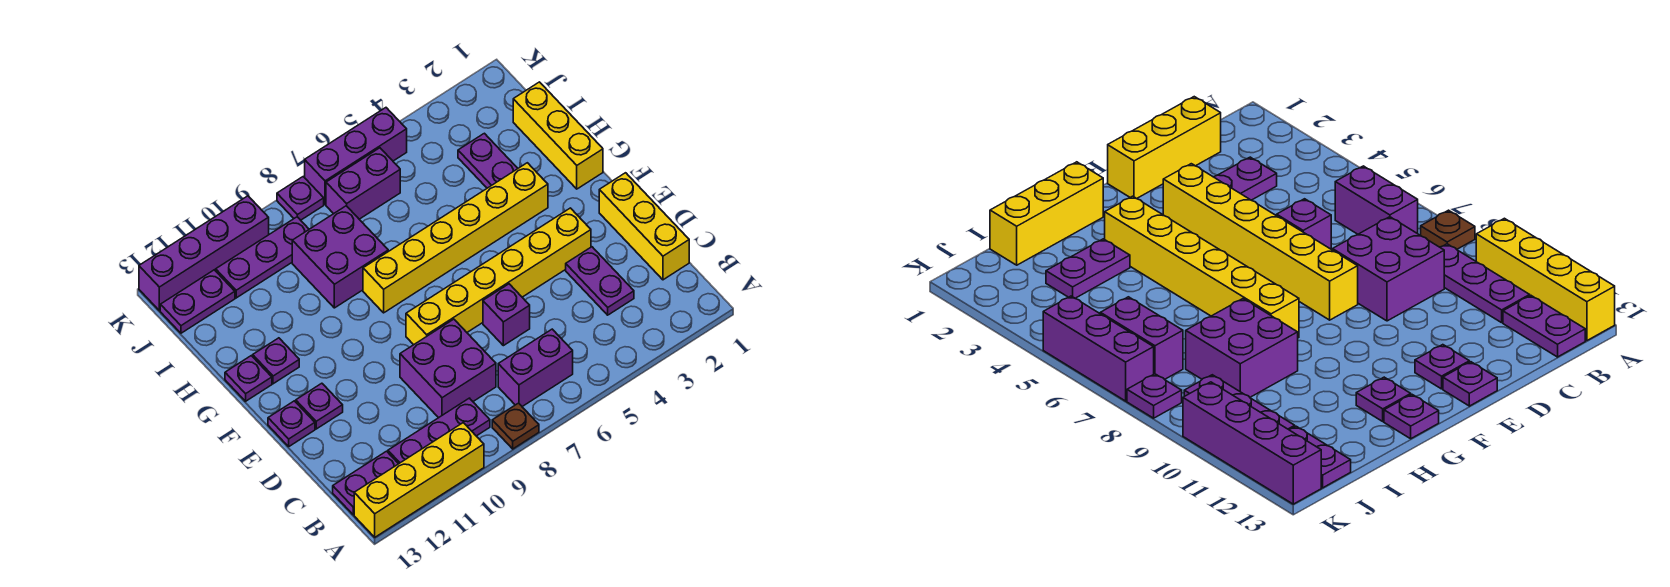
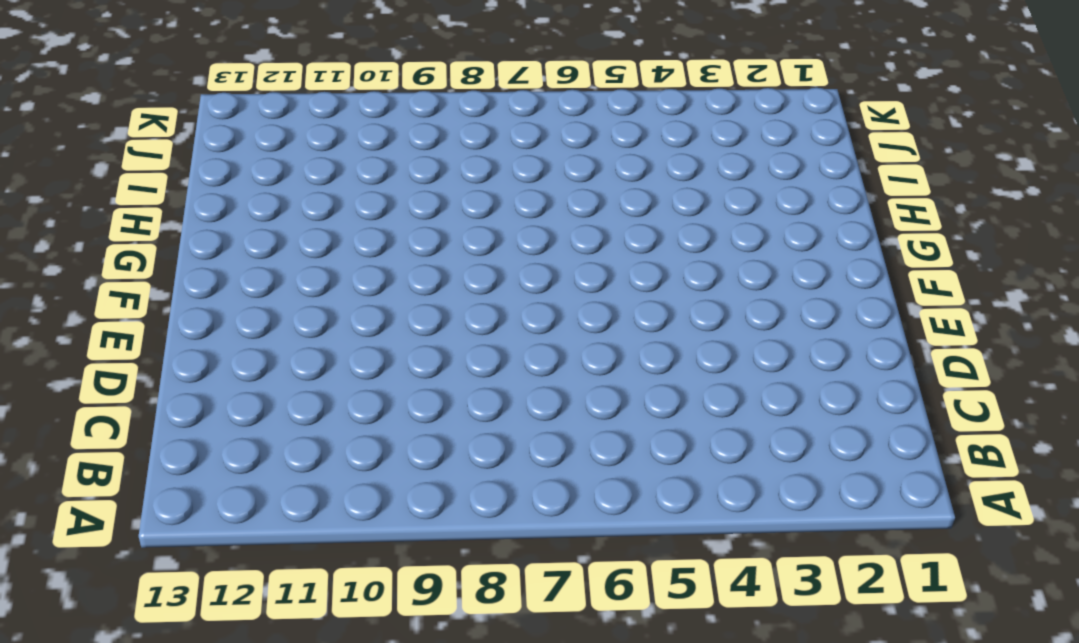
none -> brown 1x1 plate [492,403,539,449]
none -> yellow 1x4 brick [354,423,484,537]
none -> purple 1x2 brick [498,329,573,407]

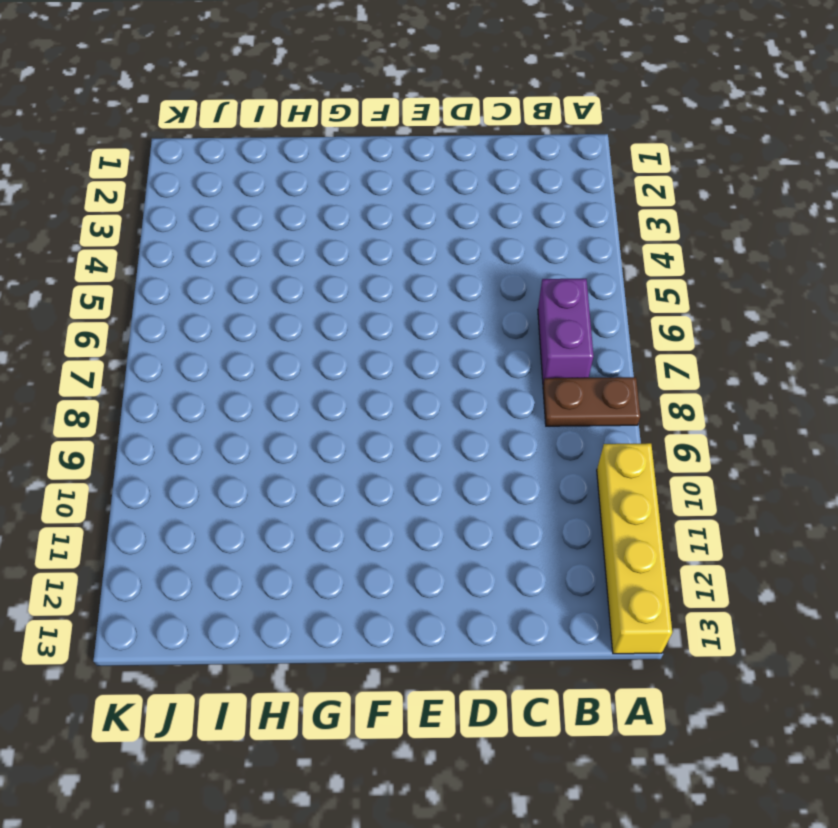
brown 1x2 plate [543,377,640,426] -> brown 1x1 plate [492,403,539,449]
none -> purple 1x3 plate [388,398,490,464]
none -> purple 1x2 plate [333,451,398,515]
none -> yellow 1x3 brick [599,173,689,280]

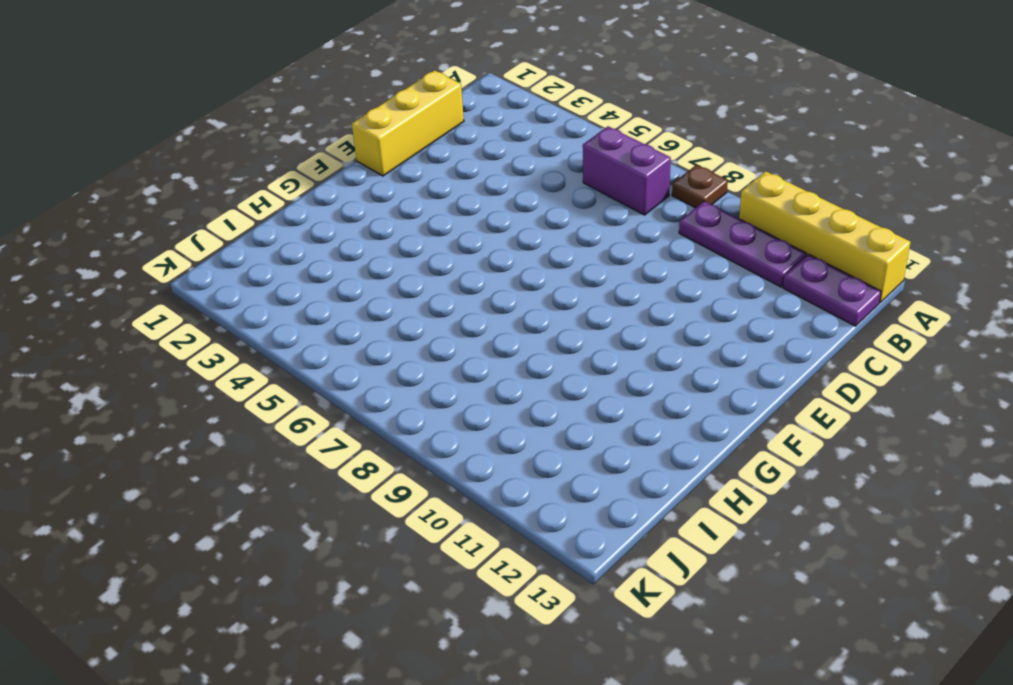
none -> purple 1x2 plate [566,247,634,315]
none -> purple 2x2 brick [400,319,496,418]
none -> purple 1x1 brick [483,284,530,346]

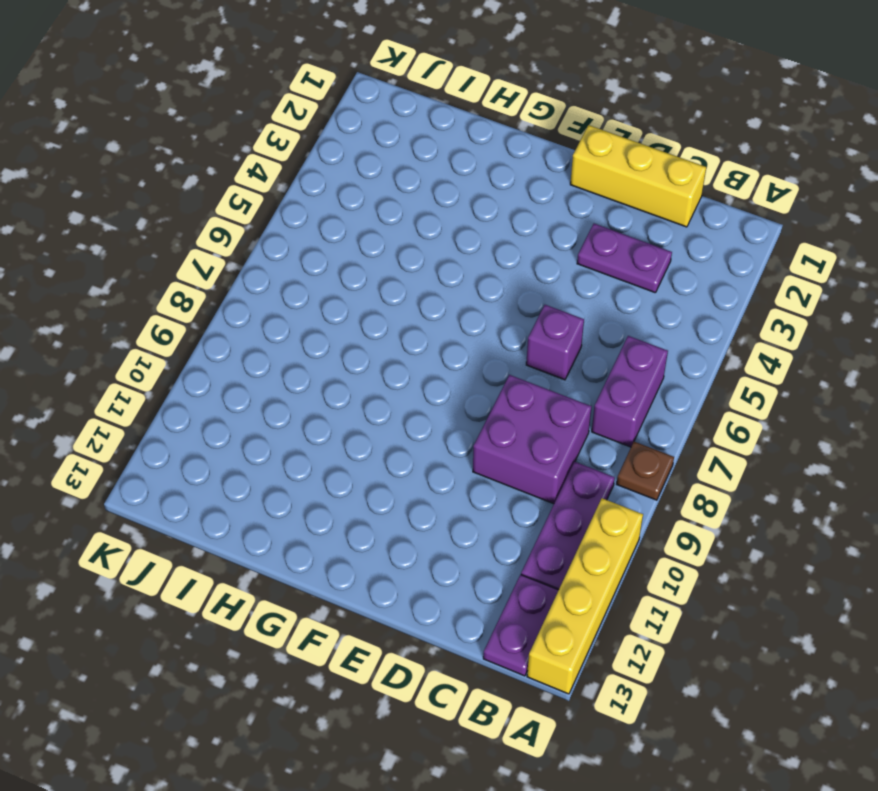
none -> yellow 1x6 brick [406,208,591,345]
none -> purple 1x1 plate [296,383,343,429]
none -> purple 1x1 plate [268,401,315,446]

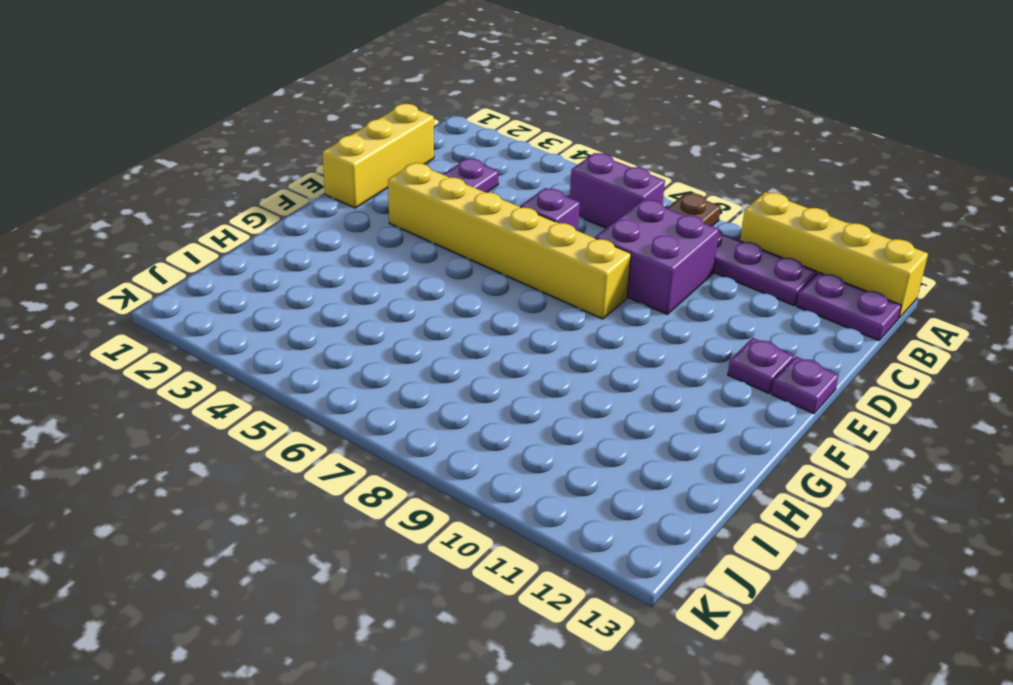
none -> yellow 1x3 brick [513,82,603,189]
none -> yellow 1x6 brick [363,163,548,313]
none -> purple 1x1 plate [253,338,299,384]

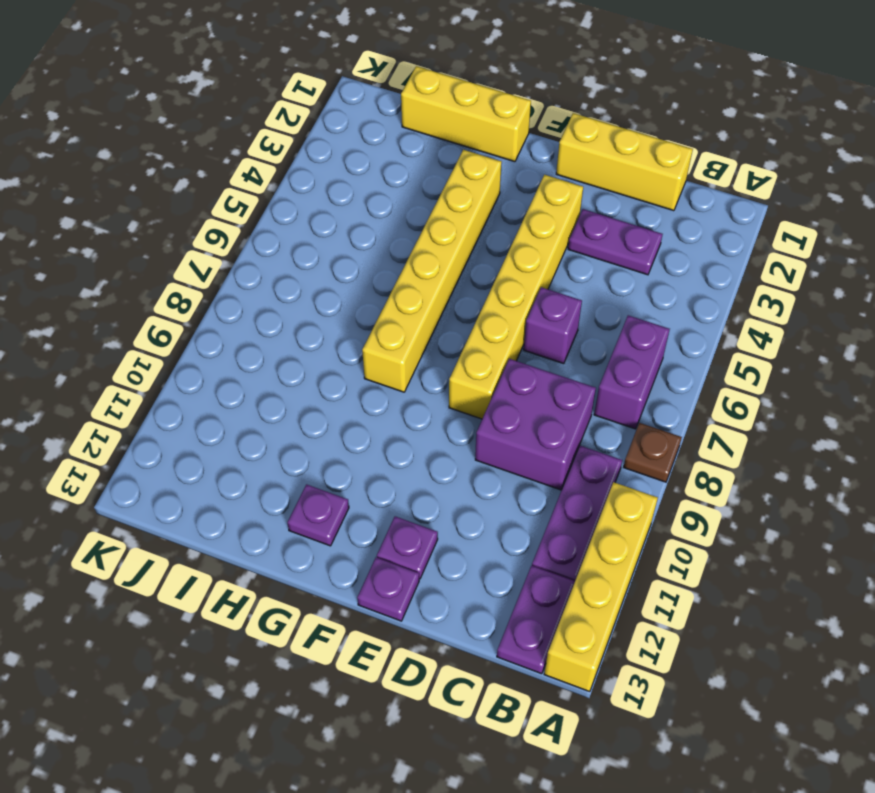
none -> purple 1x1 plate [225,356,272,401]
none -> purple 1x2 plate [458,133,518,188]
none -> purple 2x2 brick [292,206,388,308]

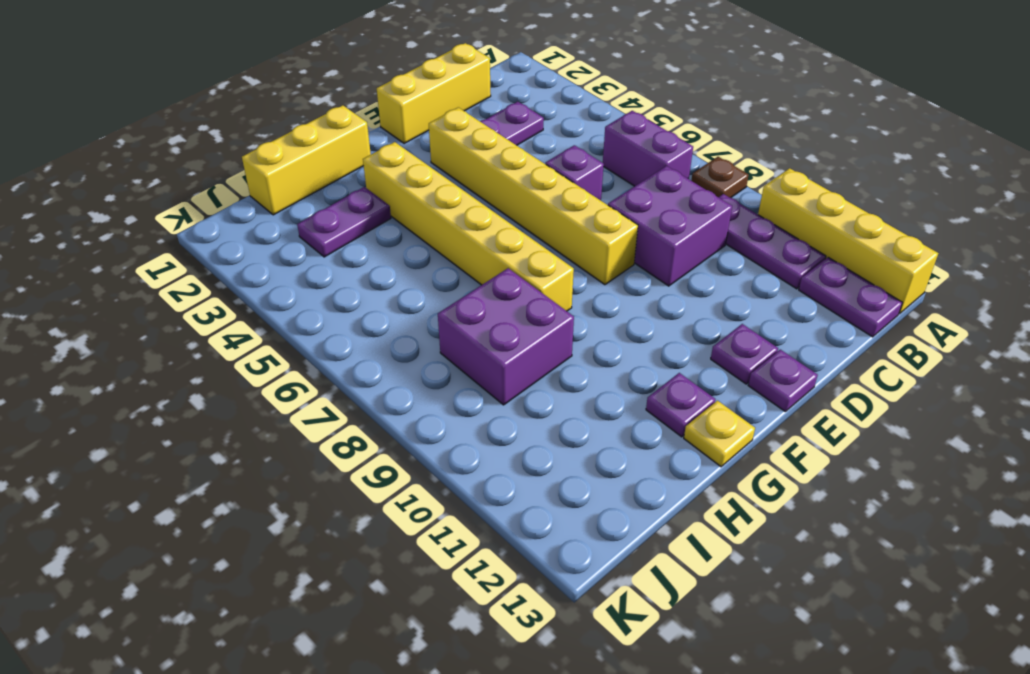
yellow 1x1 plate [684,401,755,467] -> purple 1x1 plate [225,356,272,401]
none -> purple 1x2 brick [326,148,400,219]
none -> purple 1x3 plate [216,217,309,298]
none -> purple 1x2 plate [160,270,235,333]

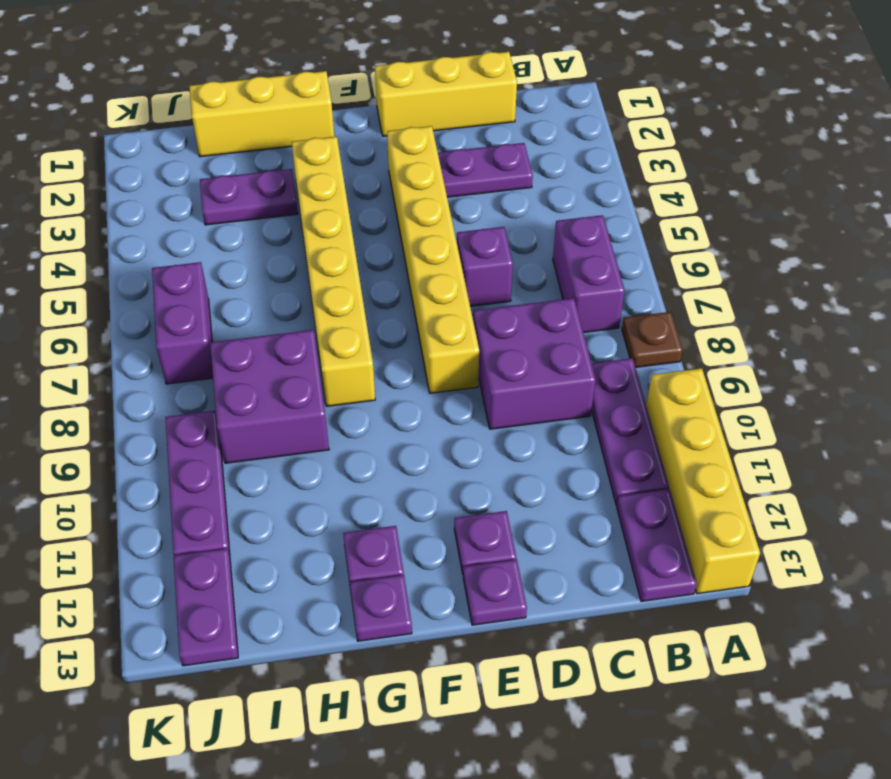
none -> purple 1x3 brick [305,108,407,204]
none -> purple 1x1 plate [277,177,324,220]
none -> purple 1x4 brick [139,196,269,311]

